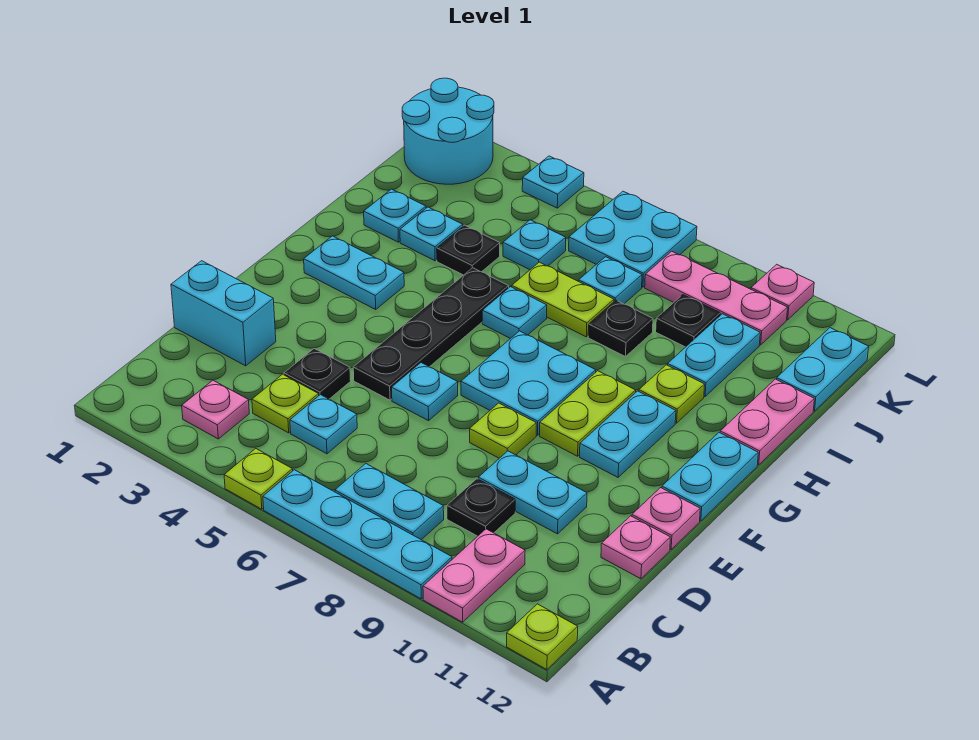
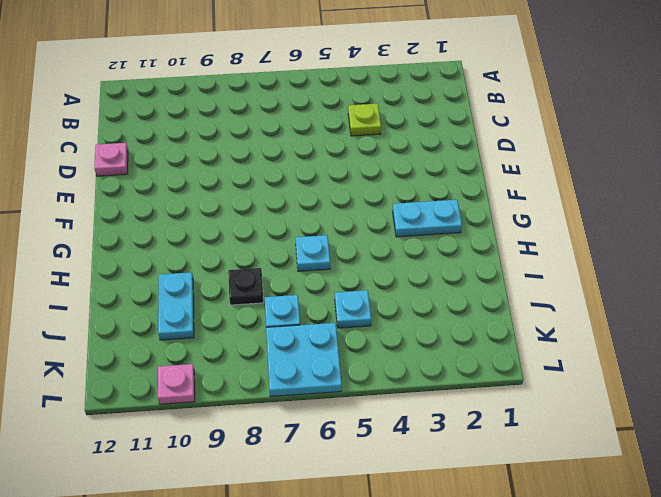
none -> lime 1x1 plate [224,449,293,509]
none -> cyan 1x4 plate [263,470,452,599]
none -> pink 1x2 plate [423,529,525,622]
none -> lime 1x1 plate [507,604,578,670]

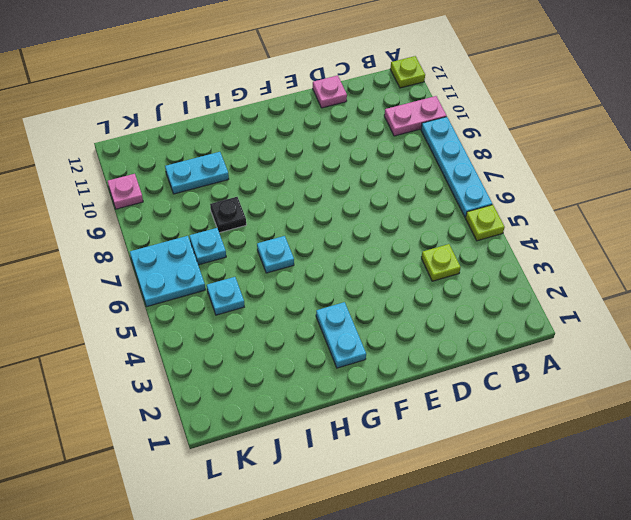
none -> pink 1x1 plate [182,380,249,439]
none -> cyan 1x2 plate [335,464,444,540]
none -> cyan 1x1 plate [290,395,357,454]
none -> black 1x1 plate [447,479,515,536]

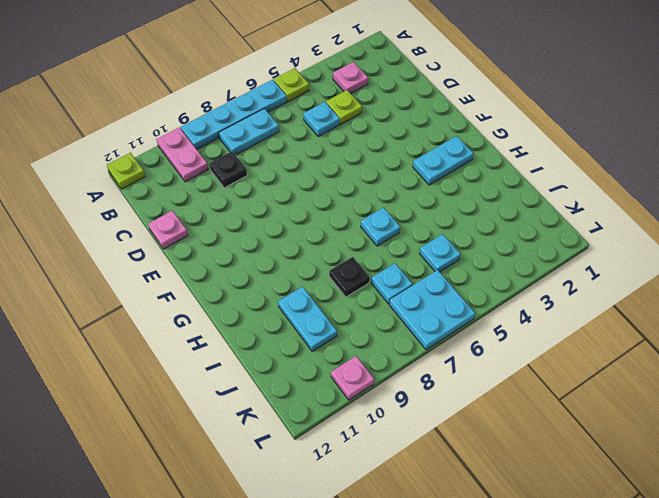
none -> cyan 1x2 brick [171,261,276,366]
none -> black 1x1 plate [284,349,350,399]
none -> cyan 1x2 plate [478,451,587,534]
none -> black 1x4 plate [353,268,509,400]

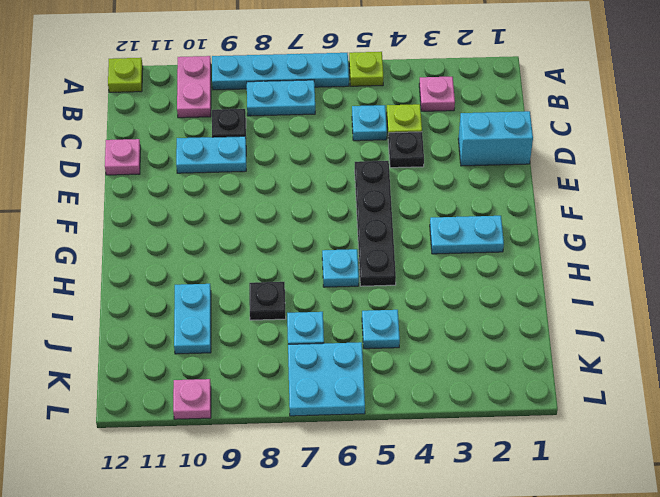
none -> cyan 1x1 plate [392,363,458,421]
none -> lime 1x1 plate [470,403,536,458]
none -> pink 1x1 plate [632,488,700,549]
none -> cyan 2x2 plate [461,331,596,435]

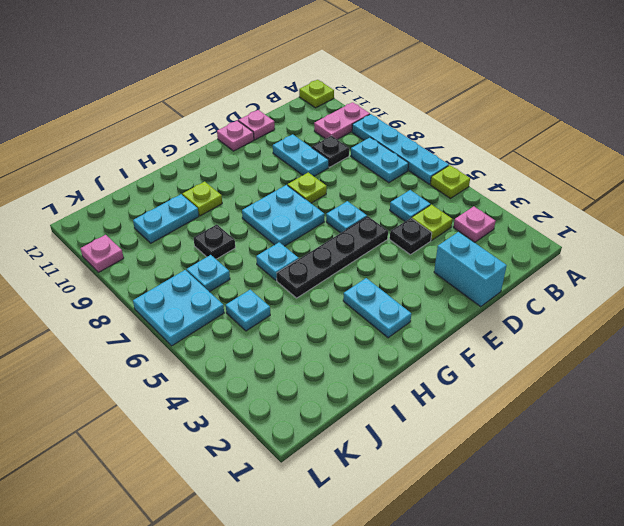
none -> lime 1x2 plate [540,371,636,456]
none -> cyan 1x2 plate [580,391,676,477]
none -> cyan 1x2 plate [662,433,758,521]
none -> pink 1x2 plate [720,379,814,465]

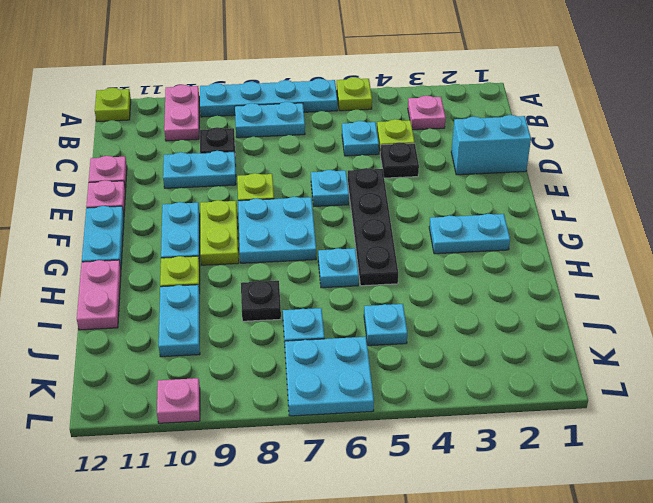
none -> cyan 1x1 plate [364,189,426,242]
none -> cyan 1x1 plate [400,207,463,261]
none -> black 1x1 plate [437,225,500,275]
none -> lime 1x2 plate [512,262,614,337]

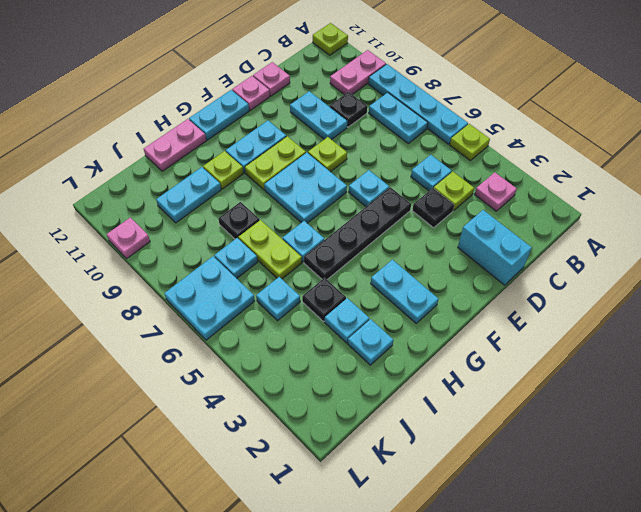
none -> black 1x1 plate [656,295,720,347]
none -> cyan 1x2 plate [777,328,869,411]
none -> cyan 2x2 round brick [402,78,494,184]
none -> pink 1x3 plate [645,251,788,345]

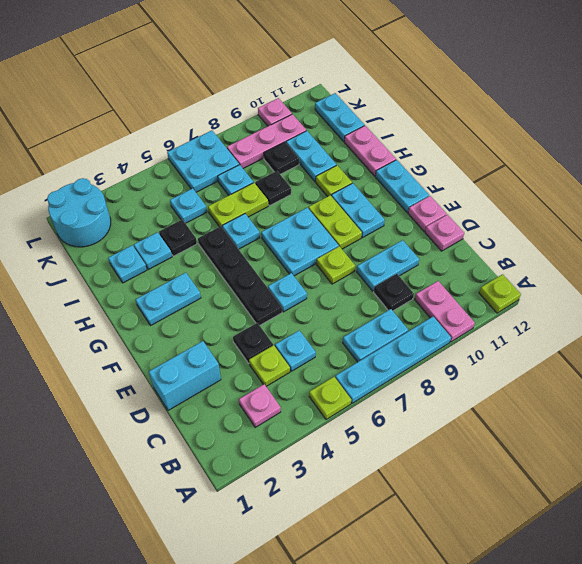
none -> cyan 1x1 plate [522,156,584,208]

